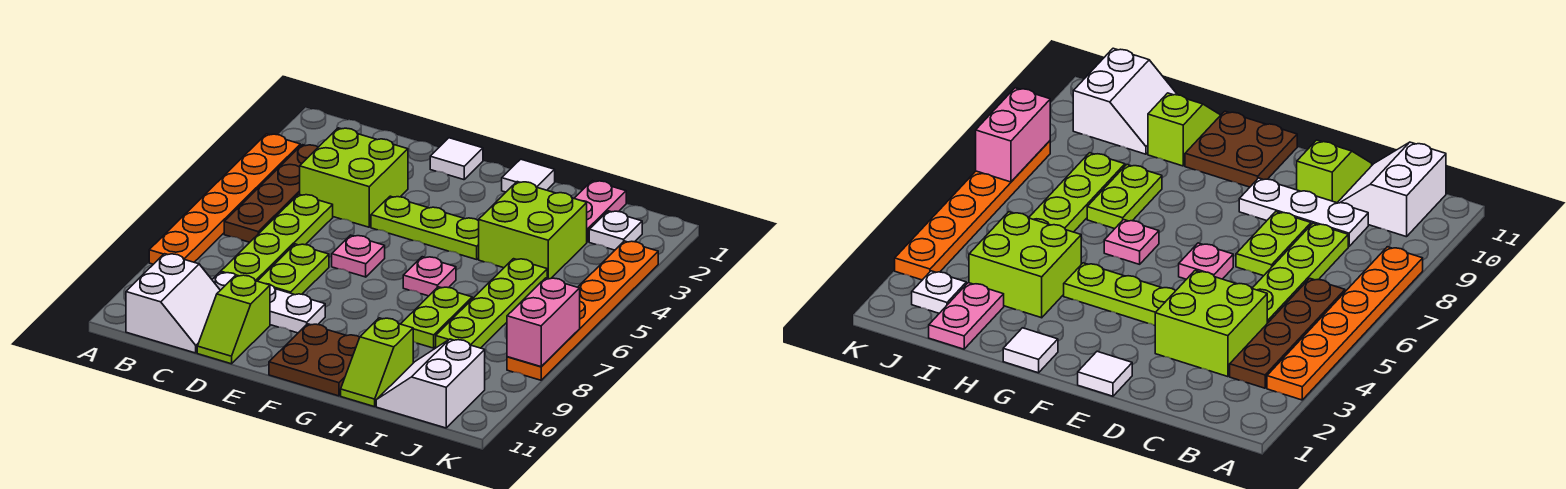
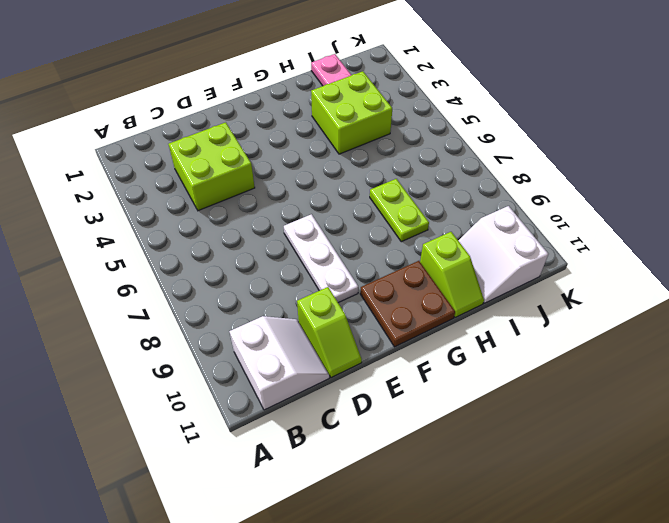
white 1x3 plate [284,214,358,303] -> white 1x3 plate turned to [212,272,325,333]
none -> orange 1x6 plate [149,134,300,264]
none -> brown 1x4 plate [224,145,318,242]
none -> lime 1x4 plate [221,194,333,281]

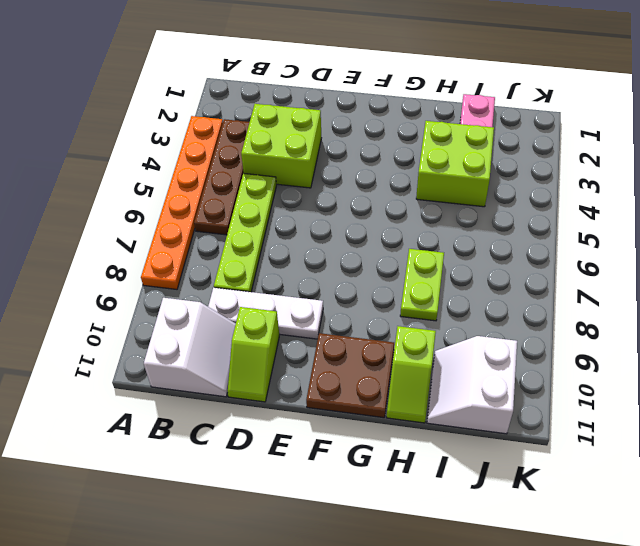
none -> lime 1x2 plate [258,244,329,295]
none -> white 1x1 tile [430,138,483,180]
none -> lime 1x3 plate [371,196,479,259]

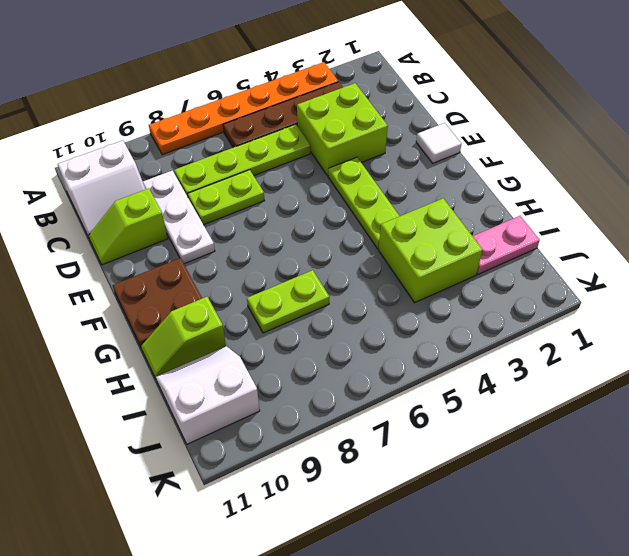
none -> pink 1x1 plate [332,235,385,277]
none -> white 1x1 tile [502,159,555,192]
none -> pink 1x1 plate [403,257,456,296]

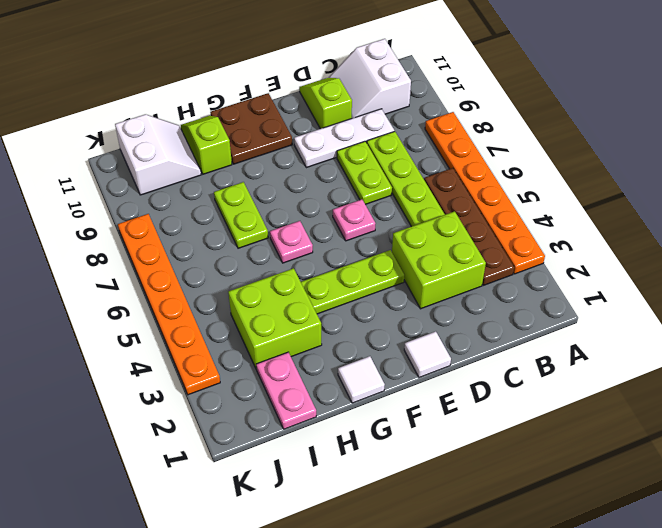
none -> lime 1x4 plate [436,259,547,348]
none -> white 1x1 plate [589,211,642,250]
none -> pink 1x2 brick [507,278,580,367]

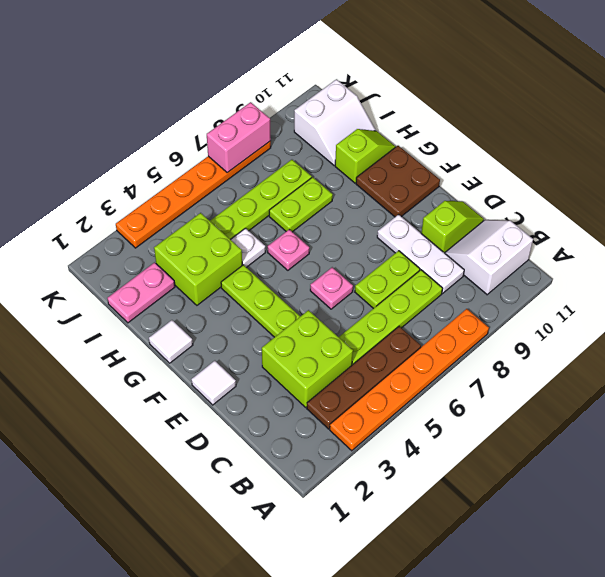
white 1x1 plate [231,228,266,267] -> white 1x1 plate moved to [589,211,642,250]

